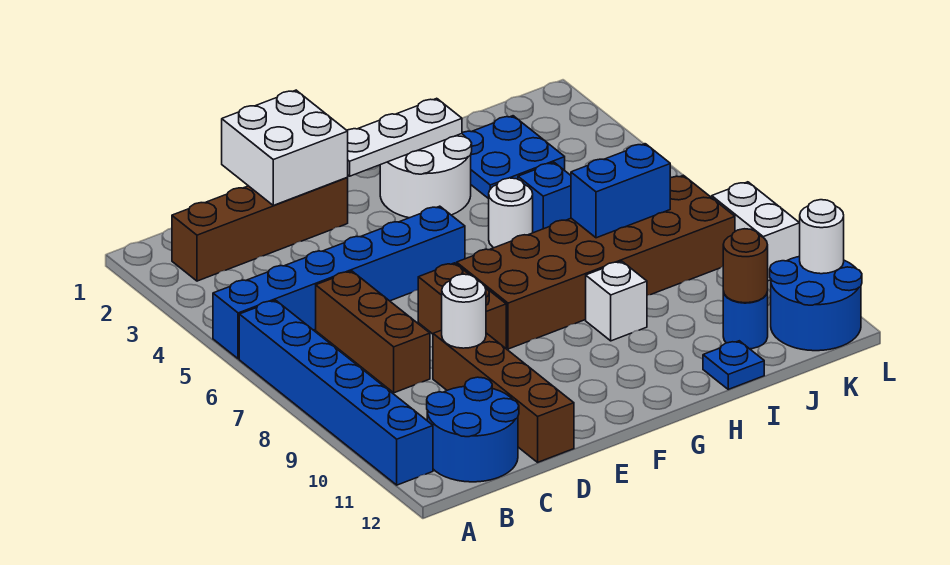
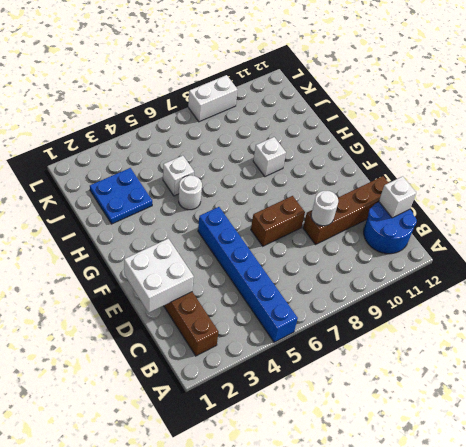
white 1x1 brick [379,176,416,218] -> none
white 1x1 brick [163,156,194,196] -> blue 1x1 brick [518,163,571,233]
none -> blue 1x6 brick [239,300,433,485]
none -> brown 1x3 brick [316,271,430,393]
none -> brown 2x6 brick [457,175,735,349]

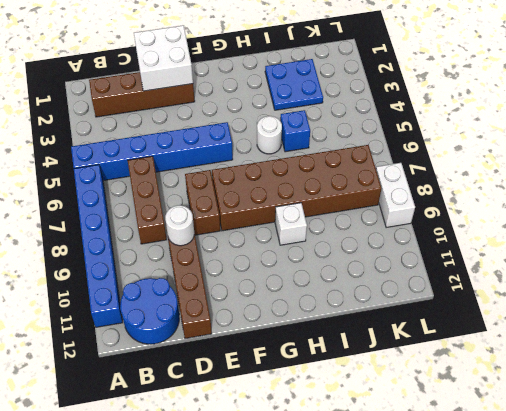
none -> white 2x2 round brick [380,134,472,218]
none -> blue 1x1 plate [703,341,764,389]
none -> blue 1x1 round brick [723,292,768,349]

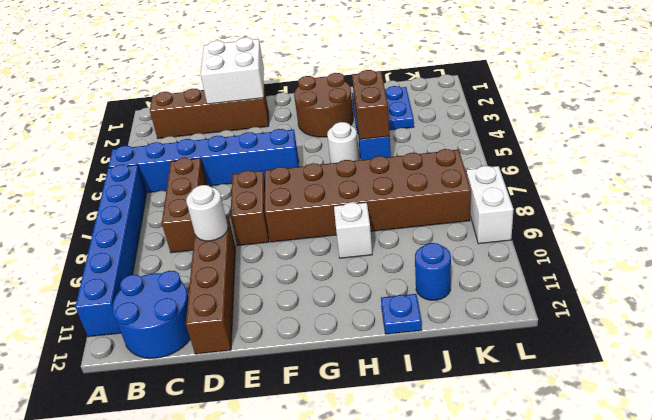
brown 2x2 round brick [294,73,353,137] -> white 2x2 round brick [380,134,472,218]
brown 1x2 brick [352,70,390,139] -> none
none -> blue 2x2 round brick [770,256,862,351]
none -> white 1x3 plate [347,98,462,176]
none -> blue 1x2 brick [571,144,670,238]

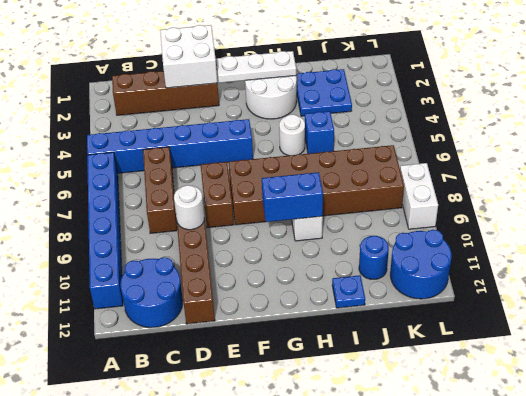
blue 1x2 brick [262,172,323,222] -> blue 1x2 brick moved to [571,144,670,238]
none -> brown 1x1 round brick [723,229,768,303]
none -> white 1x1 round brick [800,200,844,274]

